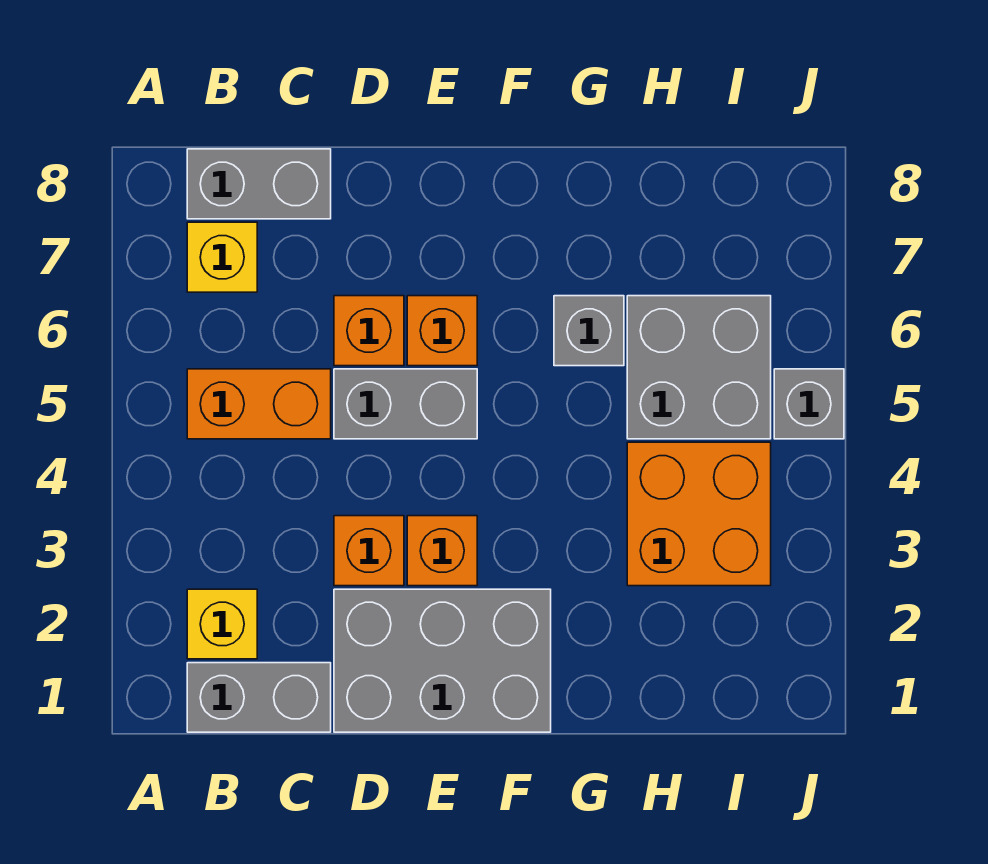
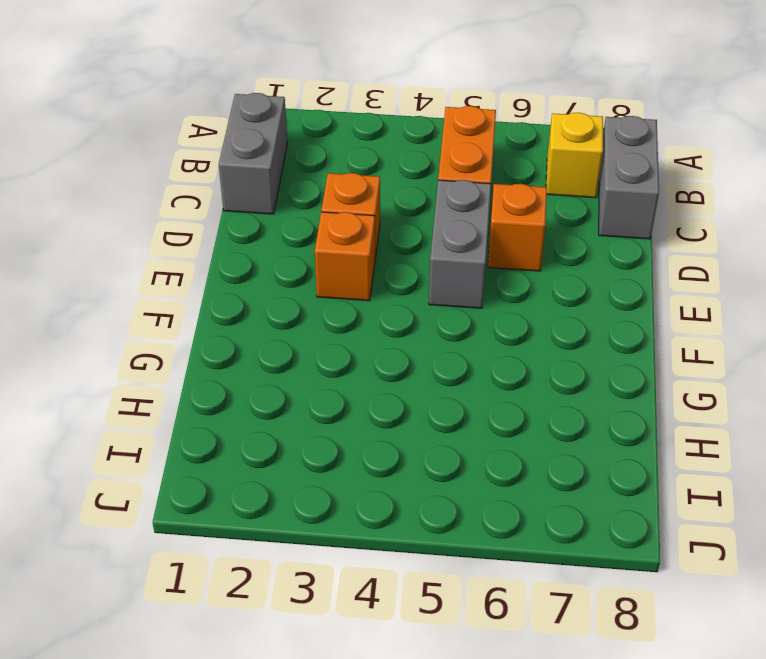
none -> yellow 1x1 brick [187,589,257,659]
none -> grey 2x3 brick [334,589,551,732]
none -> orange 1x1 brick [407,296,477,366]

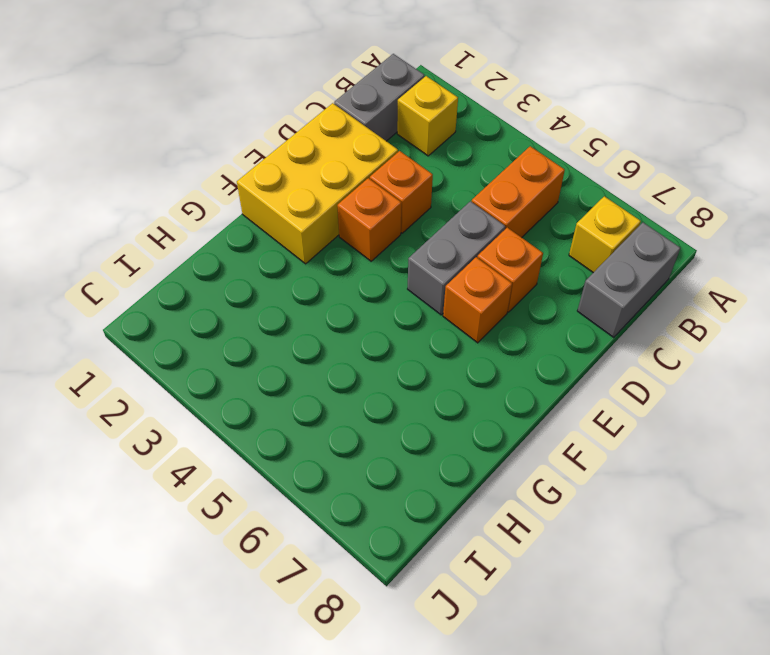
yellow 2x3 brick [237,103,398,264] -> grey 2x3 brick [334,589,551,732]
none -> grey 1x1 brick [554,296,624,366]
none -> orange 2x2 brick [627,442,771,586]
none -> grey 2x2 brick [627,296,771,439]

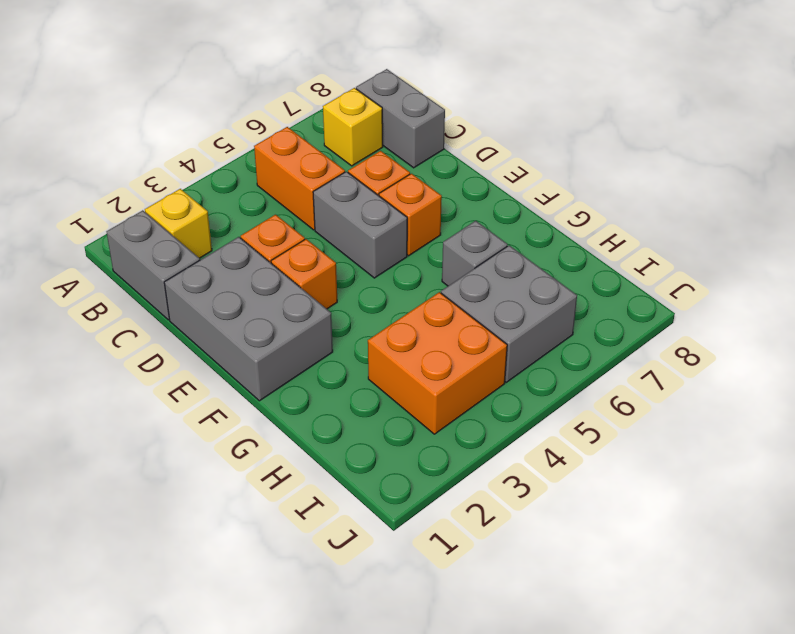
none -> grey 1x1 brick [774,369,844,439]

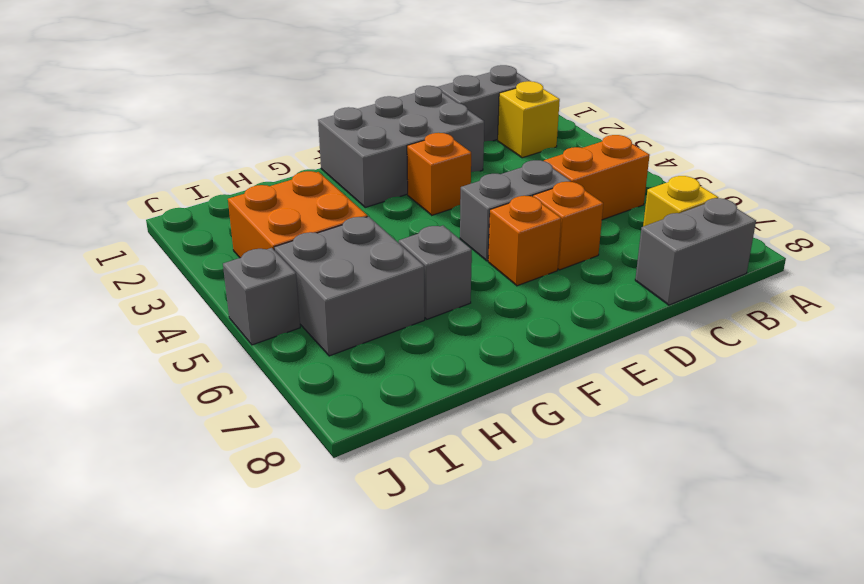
none -> orange 1x1 brick [334,516,404,586]

